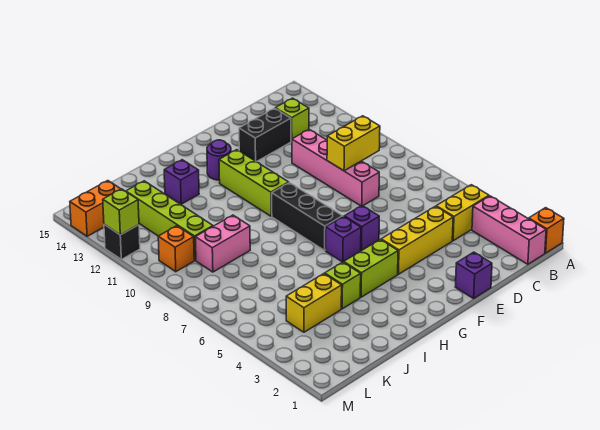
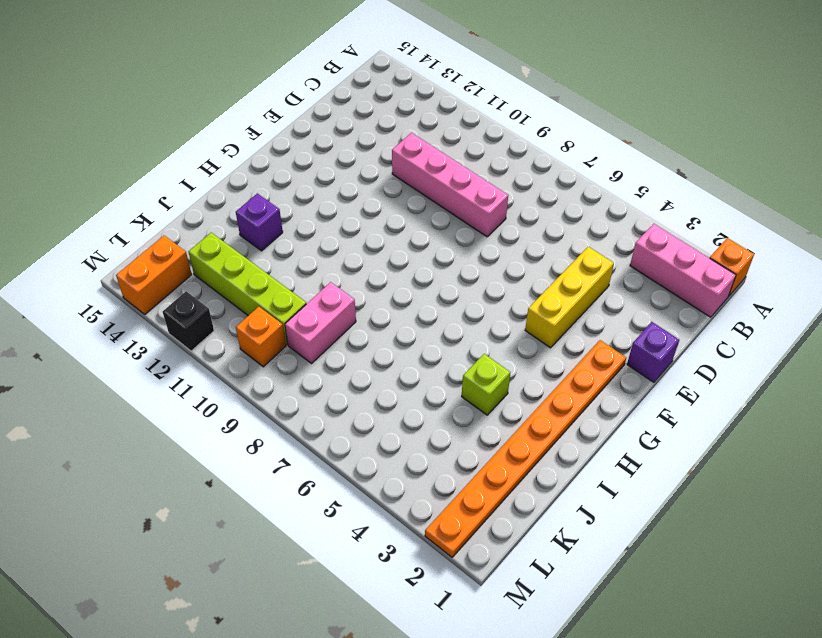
orange 1x8 plate [425,340,626,557] -> none
none -> yellow 1x2 brick [436,185,489,241]
none -> lime 1x1 brick [275,98,309,141]
none -> black 1x2 brick [239,108,291,162]

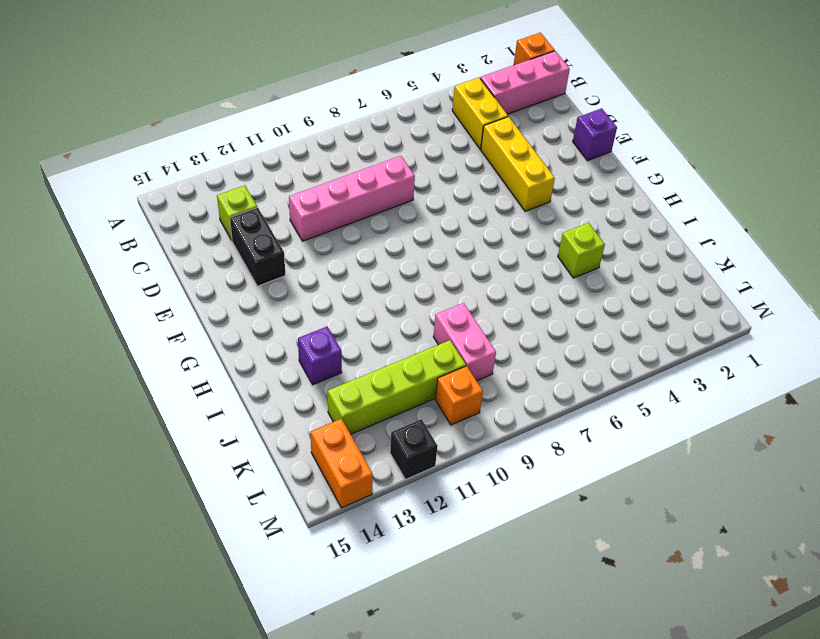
none -> purple 1x1 brick [344,206,379,251]
none -> lime 1x2 brick [344,240,398,297]
none -> purple 1x1 brick [326,216,361,262]

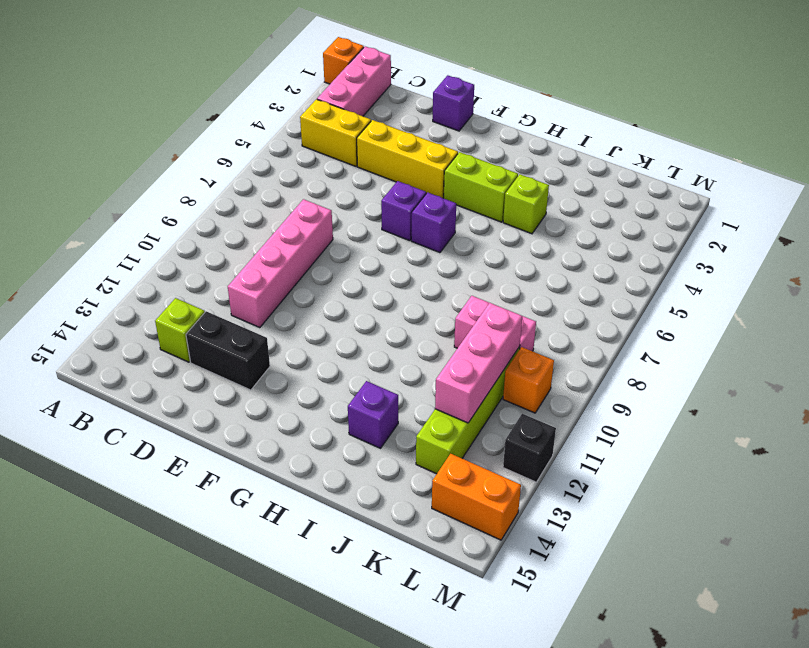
pink 1x3 brick [435,303,522,423] -> none
none -> black 1x3 brick [272,183,343,250]
none -> lime 1x3 brick [219,150,289,216]
none -> purple 1x1 round brick [207,140,231,180]

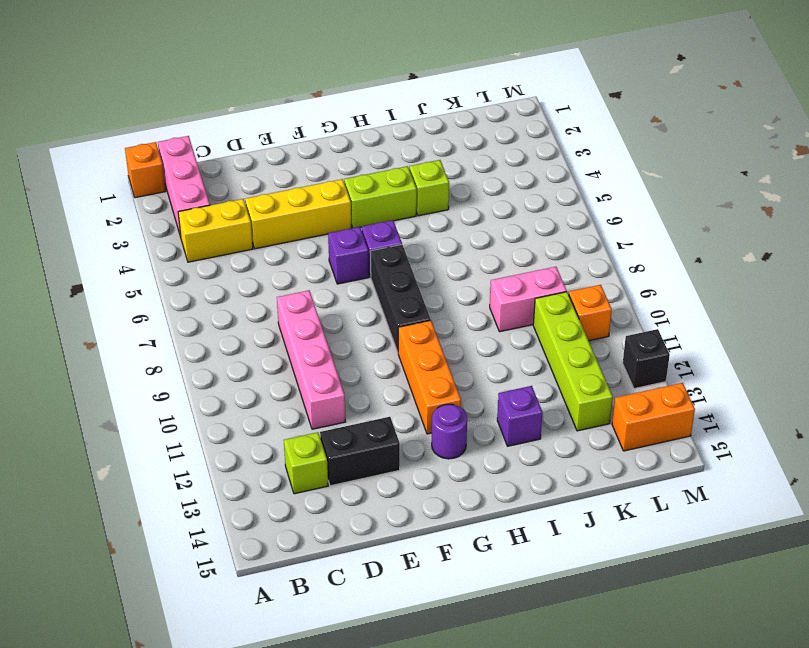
orange 1x3 brick [398,320,461,434] -> lime 1x3 brick [219,150,289,216]
none -> purple 1x1 brick [455,252,492,298]
none -> yellow 1x2 brick [286,274,342,332]
none -> yellow 1x2 brick [327,116,380,171]

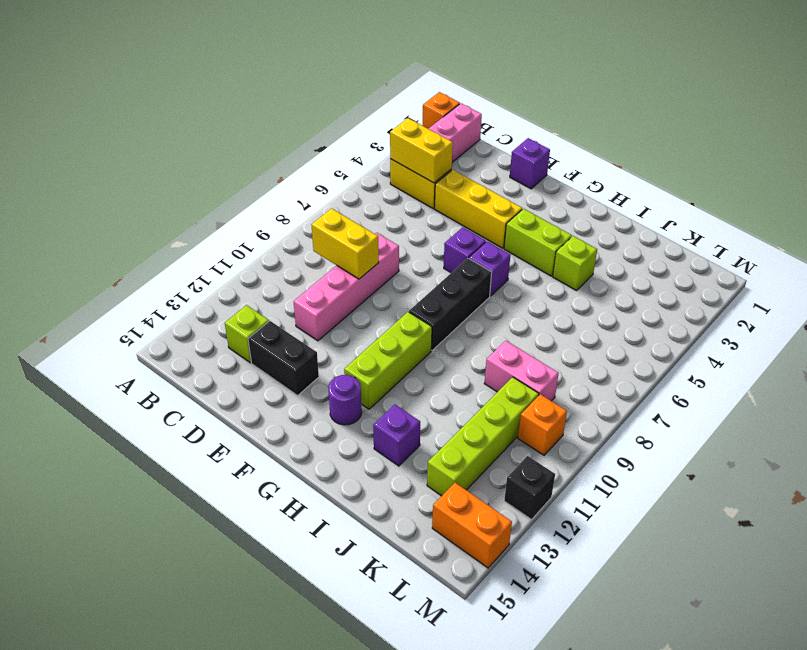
yellow 1x2 brick [390,118,453,183] -> yellow 1x2 brick moved to [286,274,342,332]
none -> lime 1x1 brick [103,189,139,235]

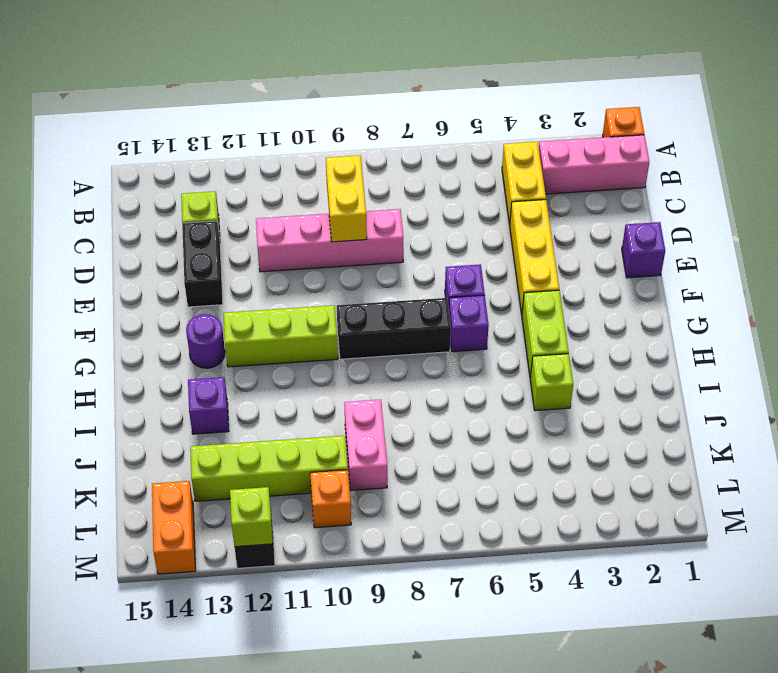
none -> yellow 1x2 brick [286,274,342,332]

